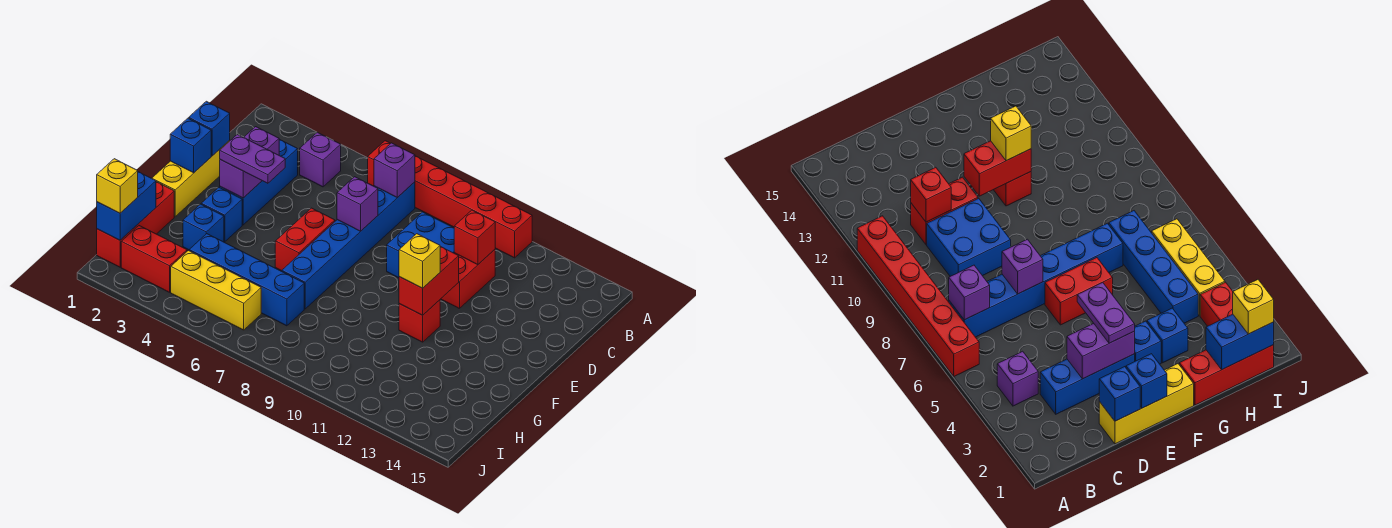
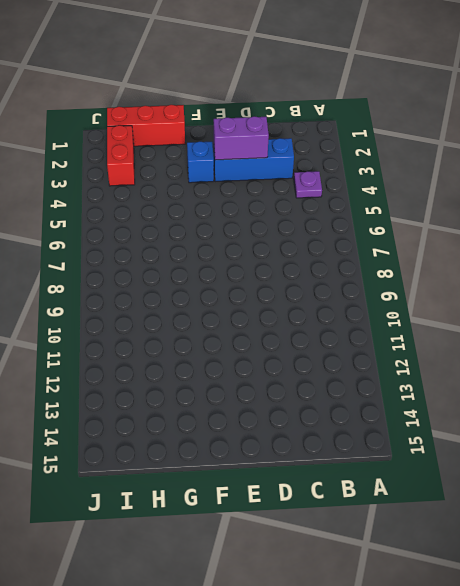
purple 1x1 plate [294,171,322,198] -> purple 1x1 brick [300,132,341,187]
none -> red 1x6 brick [368,141,532,258]
none -> blue 1x6 brick [282,182,415,309]
none -> blue 2x2 brick [387,212,454,278]

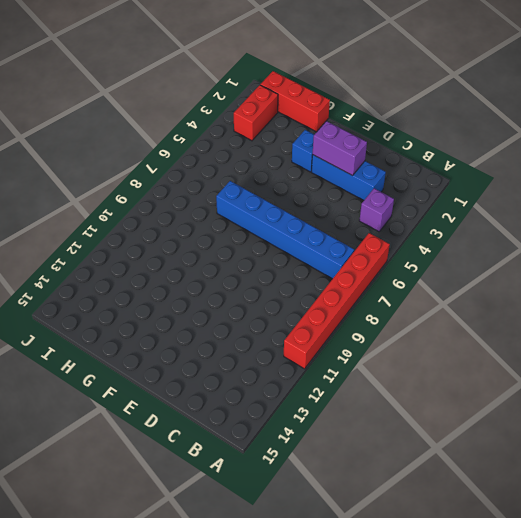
none -> blue 2x2 brick [387,212,454,278]
none -> red 1x2 brick [441,250,495,309]
none -> yellow 1x3 brick [152,140,230,216]

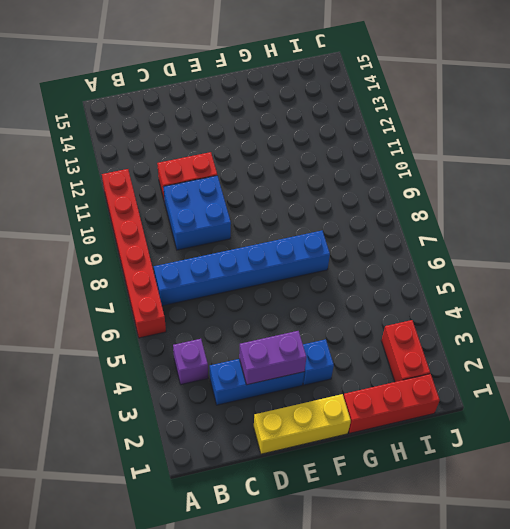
none -> red 1x2 brick [275,208,335,271]
none -> red 1x1 brick [399,300,440,342]
none -> blue 1x1 brick [183,204,224,250]

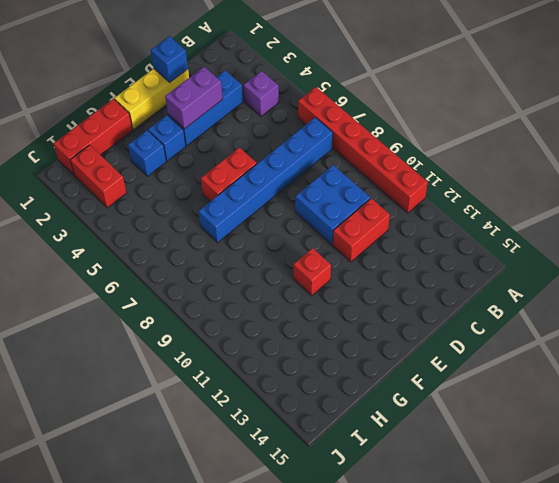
none -> blue 1x4 brick [189,234,304,326]
none -> yellow 1x3 brick [171,251,261,330]
none -> purple 1x1 brick [374,143,415,198]

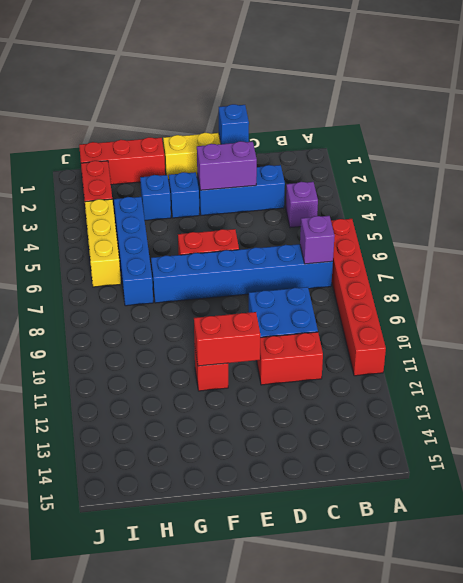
none -> red 1x1 brick [454,210,495,265]
none -> purple 1x1 brick [337,177,378,231]
none -> blue 1x1 brick [170,118,211,173]

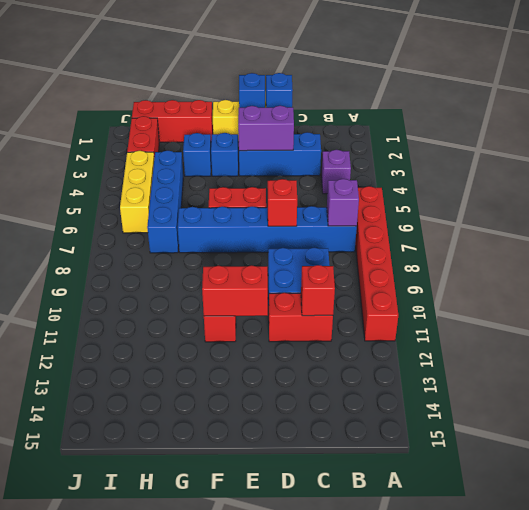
red 1x1 brick [268,179,297,226] -> purple 1x1 brick [337,177,378,231]
none -> blue 1x2 brick [97,172,156,240]
none -> purple 1x2 plate [220,134,285,183]
none -> yellow 1x1 brick [399,234,440,288]

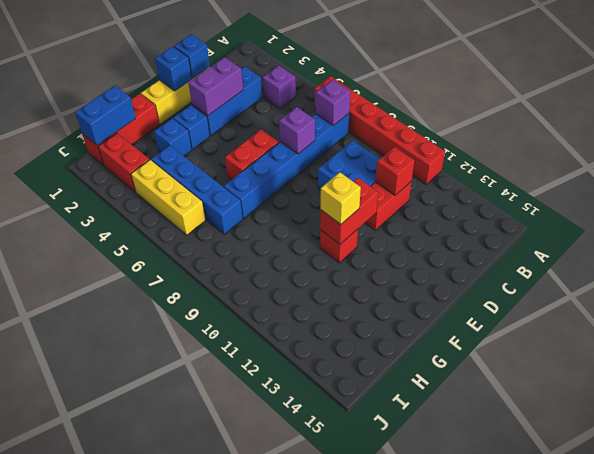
none -> purple 1x2 plate [220,134,285,183]
none -> yellow 1x1 brick [97,159,138,213]

